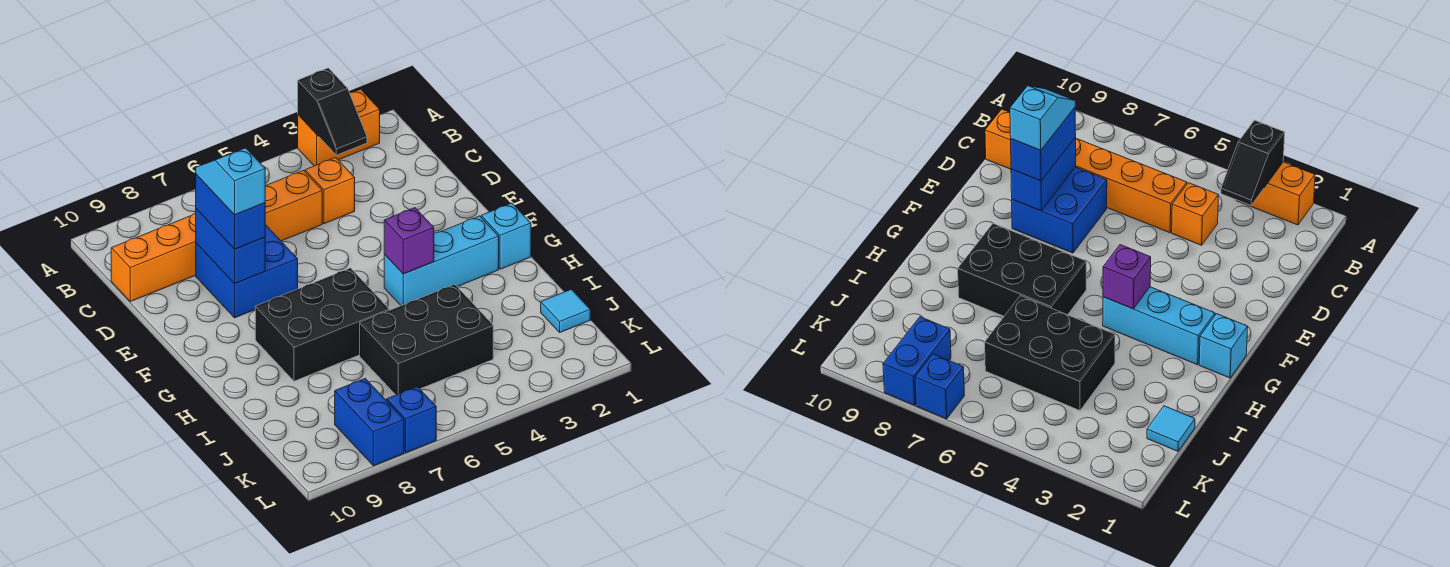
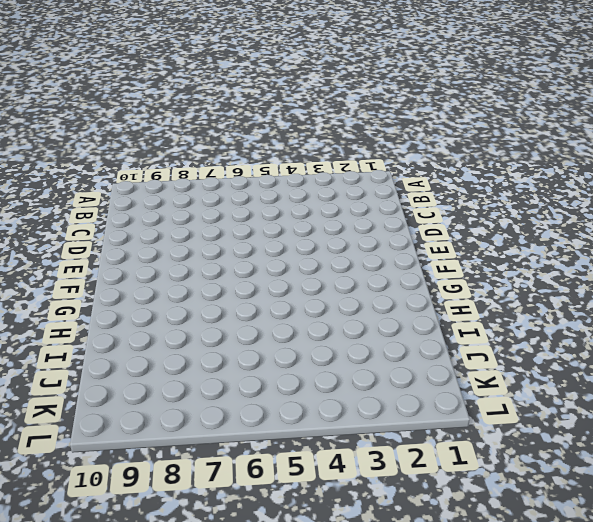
none -> orange 1x2 brick [298,89,380,166]
none -> orange 1x1 brick [305,158,355,224]
none -> orange 1x6 brick [111,171,322,302]

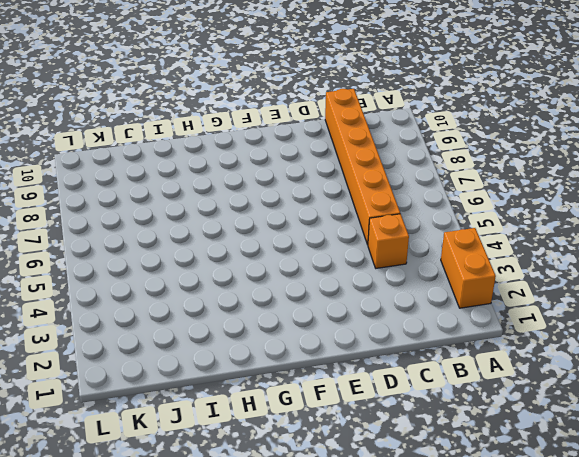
none -> blue 2x2 brick [196,225,298,318]
none -> cyan 1x1 brick [481,203,531,269]
none -> cyan 1x3 brick [384,216,499,306]

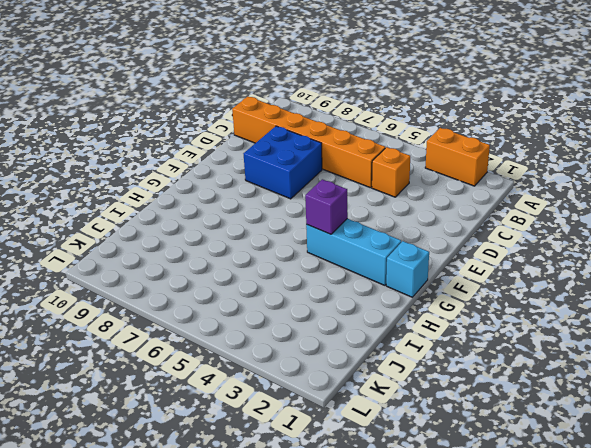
none -> black 2x3 brick [255,268,389,381]
none -> black 2x3 brick [360,284,493,395]
none -> cyan 1x1 tile [541,289,590,332]

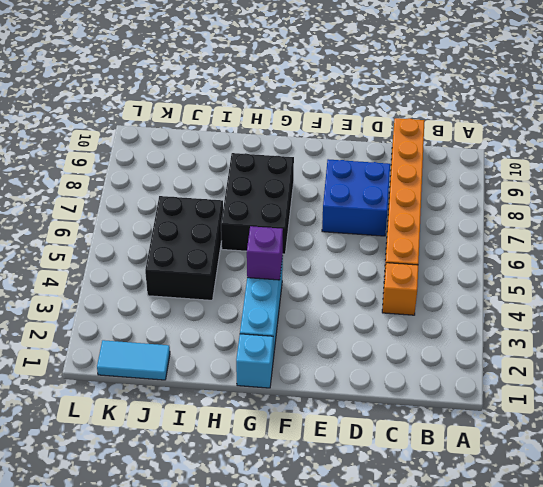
cyan 1x2 tile [97,340,170,380] -> cyan 1x1 tile [541,289,590,332]
none -> orange 1x2 brick [298,89,380,166]
none -> blue 1x2 brick [335,378,404,466]
none -> blue 1x1 brick [387,387,436,453]

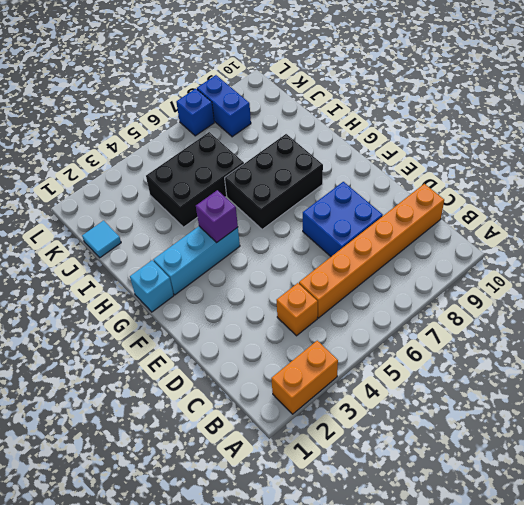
none -> black 1x2 slope [298,68,367,155]
none -> blue 1x2 brick [196,209,265,284]
none -> blue 1x2 brick [196,174,265,249]

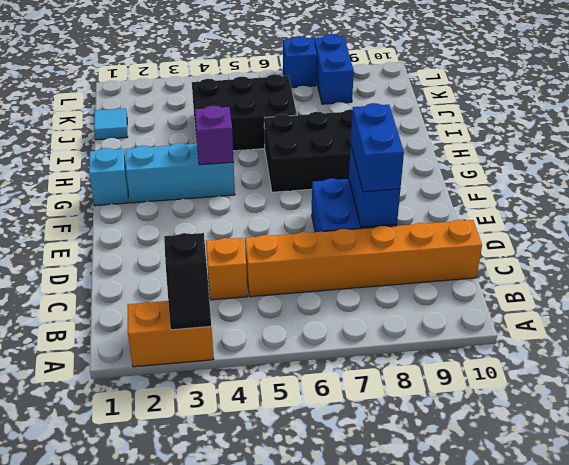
black 1x2 slope [164,233,211,330] -> black 1x2 slope turned to [298,68,367,155]
none -> cyan 1x2 slope [196,148,265,215]

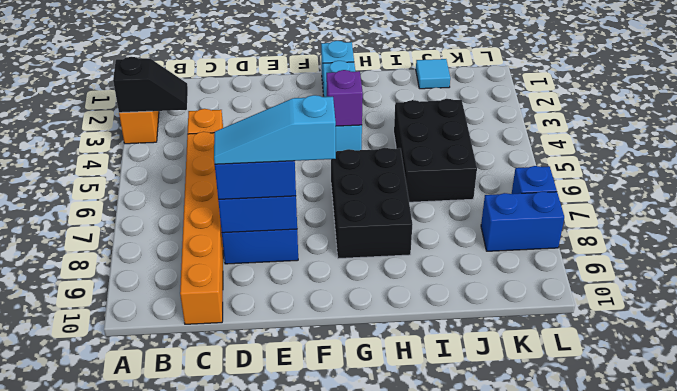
cyan 1x3 slope [214,95,336,164] -> cyan 1x2 slope [196,148,265,215]

